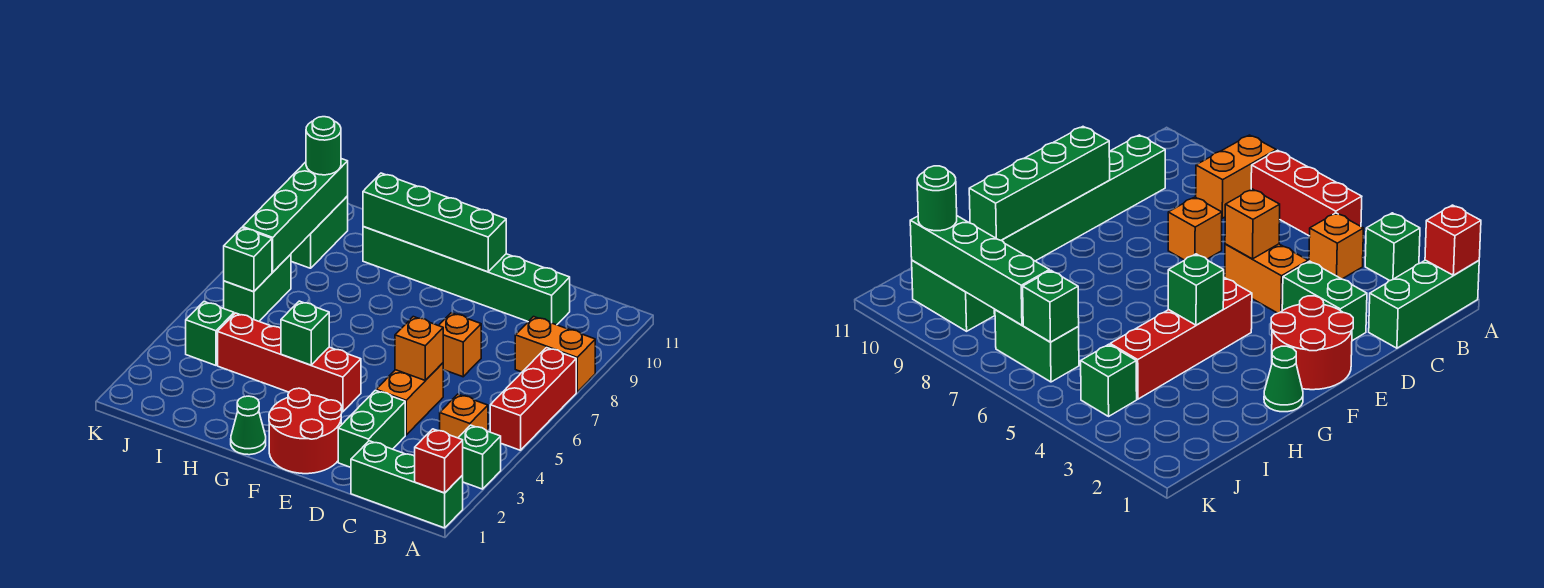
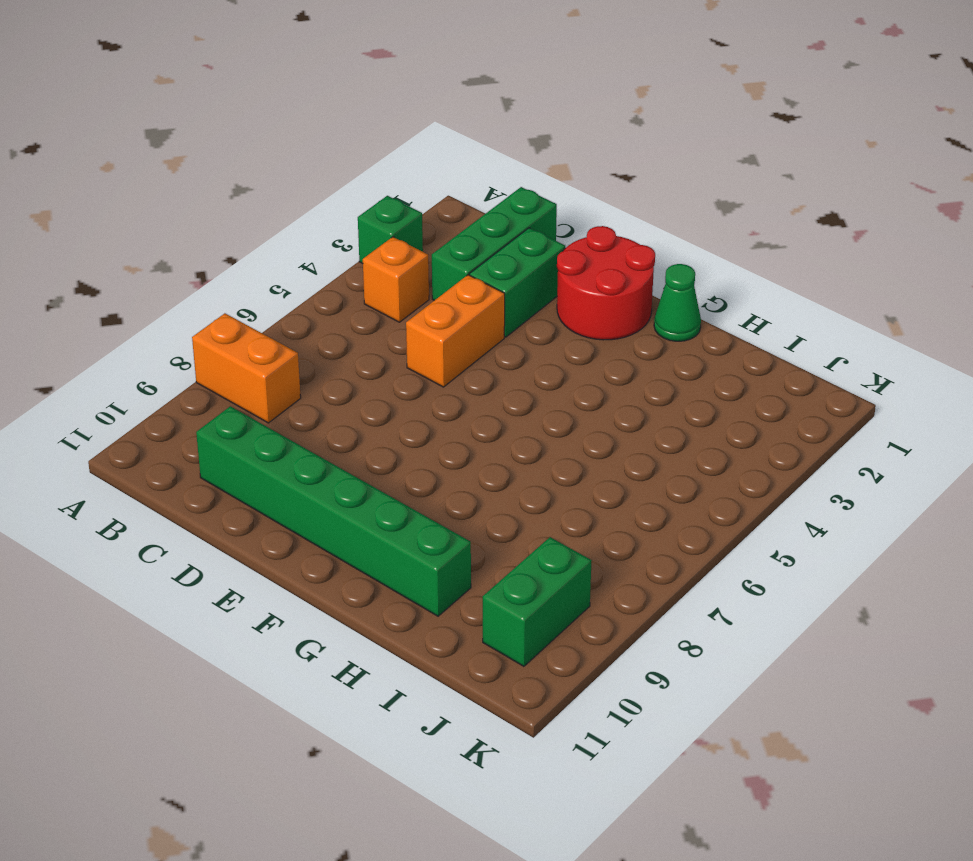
green 1x3 brick [432,187,557,300] -> green 1x3 brick turned to [351,441,463,528]
none -> red 1x3 brick [490,348,576,450]
none -> orange 1x1 brick [439,313,481,377]
none -> red 1x4 brick [218,313,361,412]

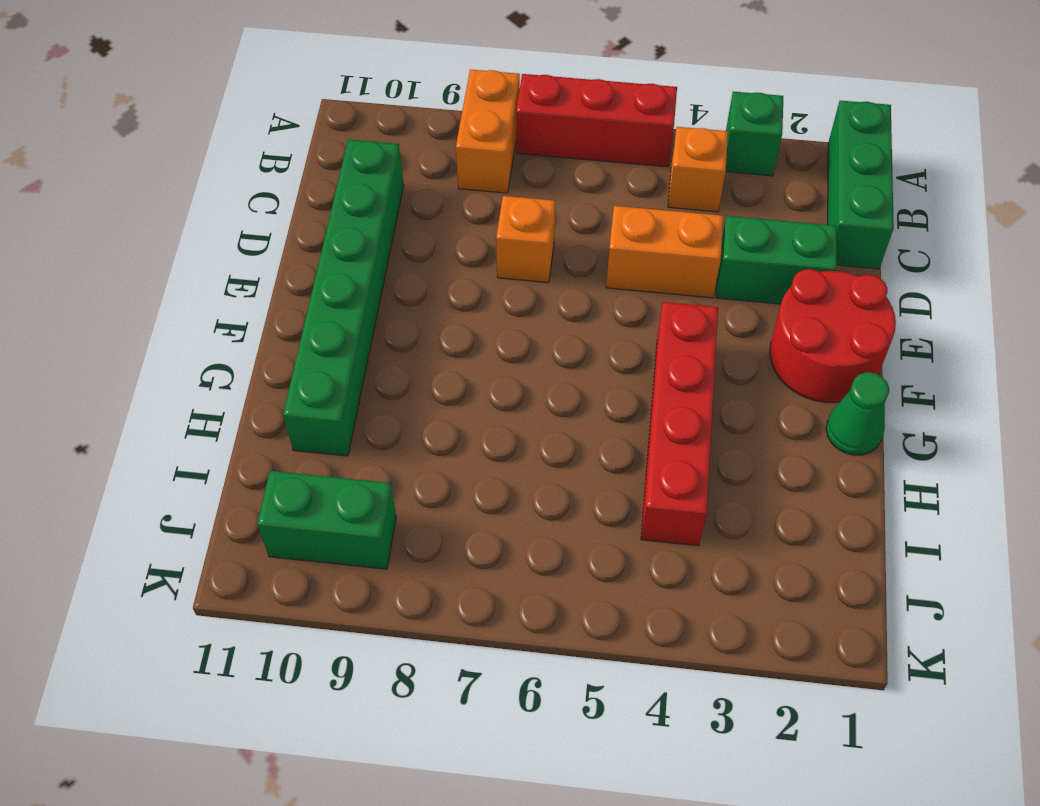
none -> green 1x1 brick [186,302,234,365]
none -> green 1x2 brick [224,254,291,321]
none -> red 1x1 brick [415,429,463,493]

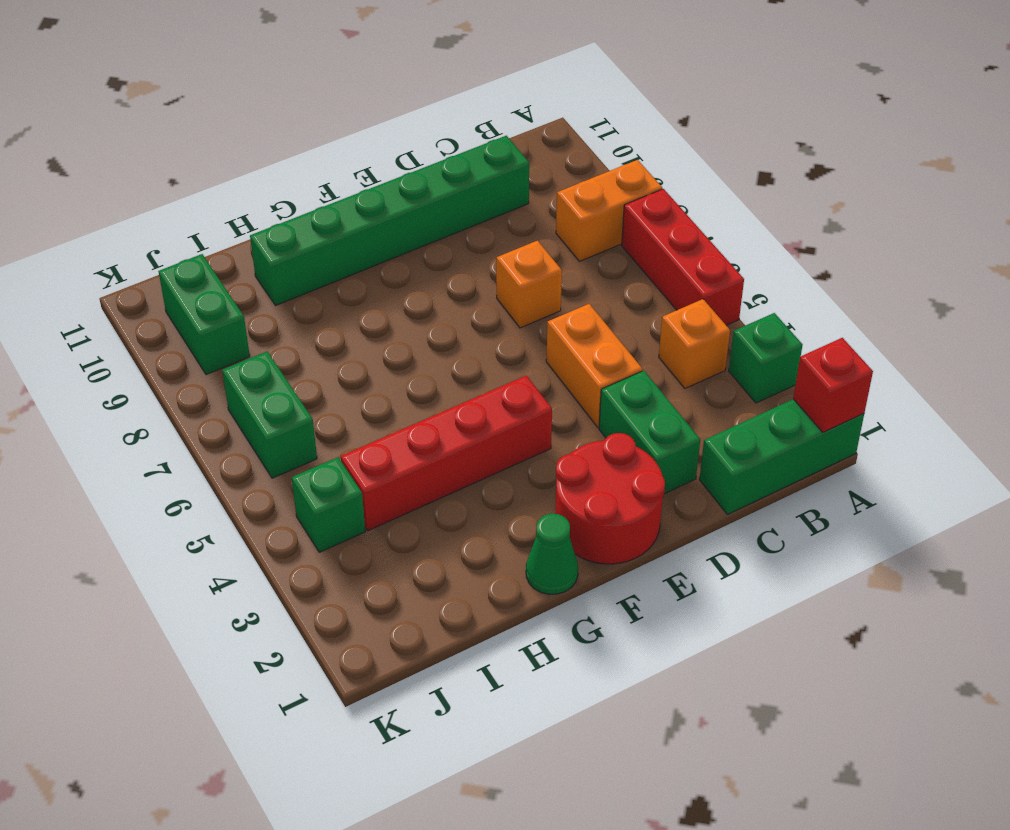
none -> orange 1x1 brick [395,317,443,380]
none -> green 1x4 brick [363,173,506,272]
none -> green 1x1 brick [281,301,329,365]

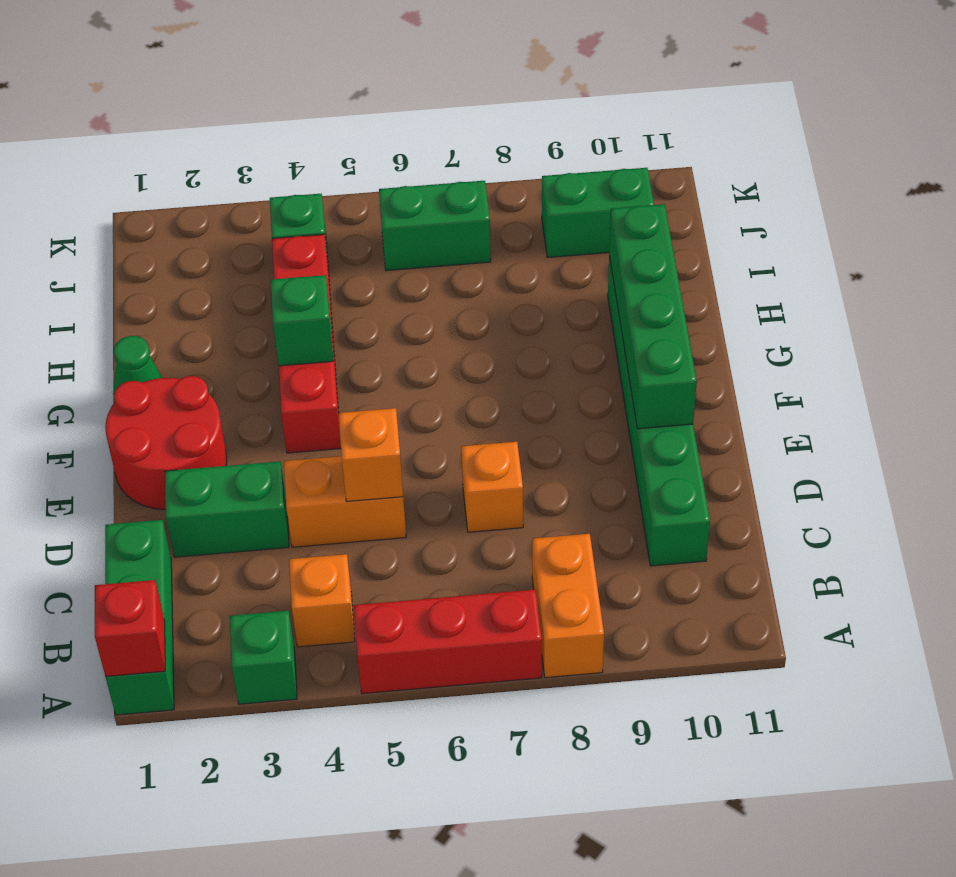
none -> green 1x1 brick [224,228,272,292]
none -> green 1x4 brick [243,159,348,272]
none -> green 1x1 round brick [306,117,341,175]

